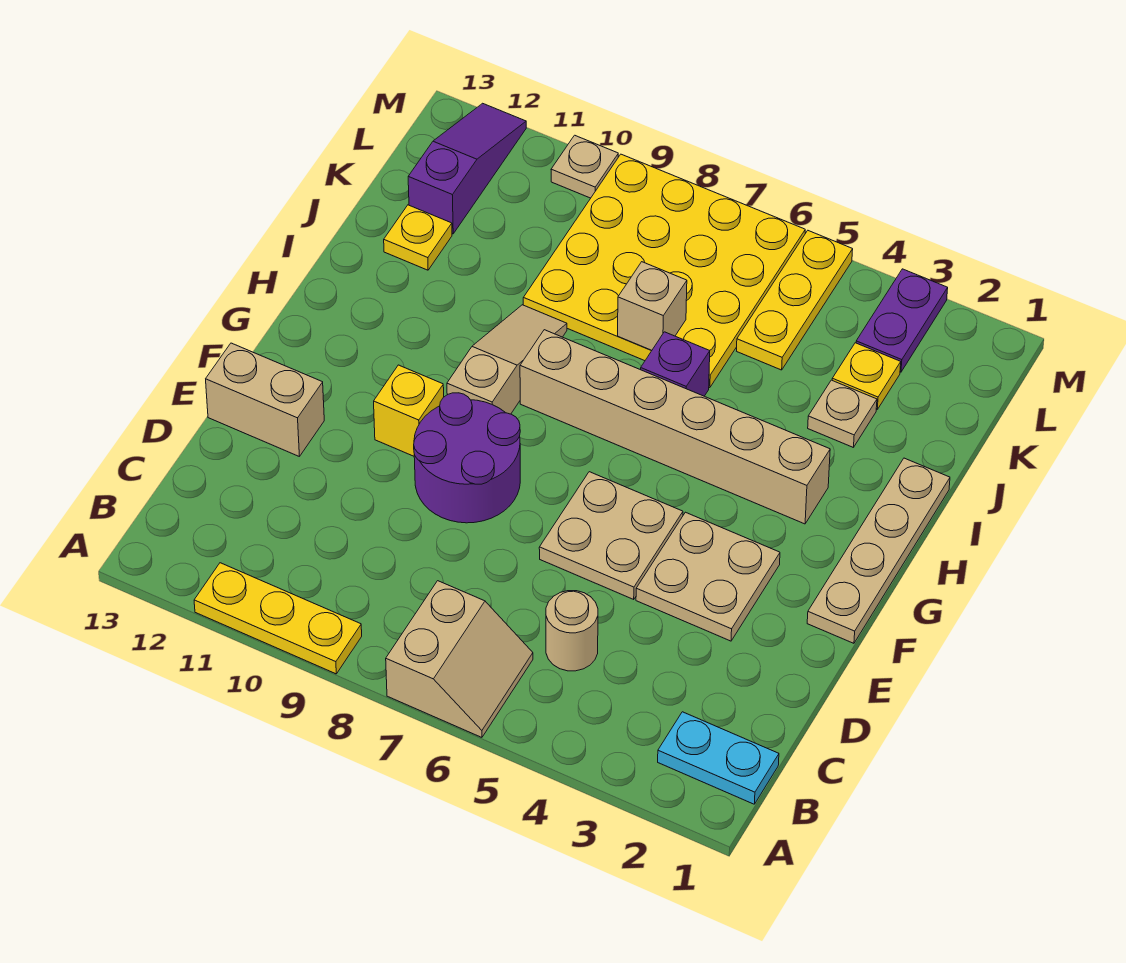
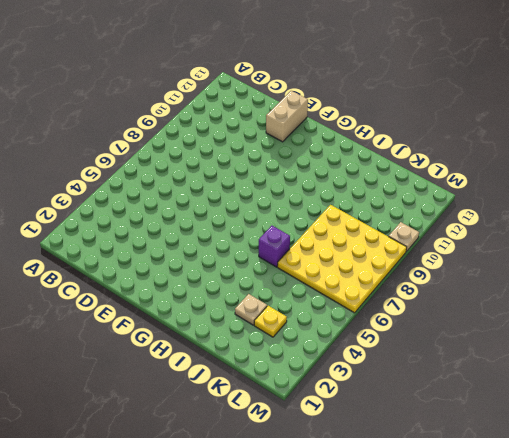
none -> tan 2x2 slope [386,581,533,737]
none -> yellow 1x3 plate [194,563,362,674]
none -> cyan 1x2 plate [658,712,779,804]

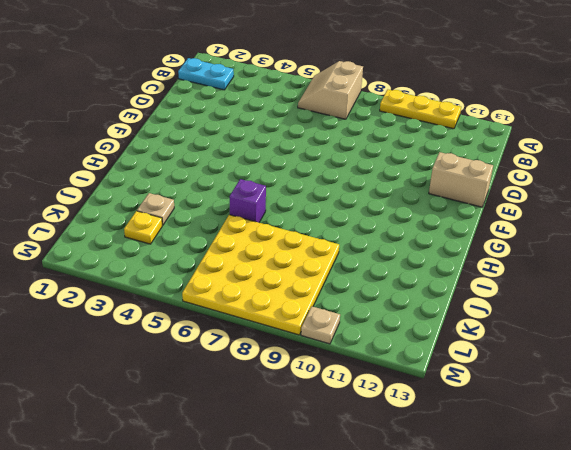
none -> tan 1x1 round brick [546,591,598,671]
none -> tan 2x2 plate [636,512,780,641]
none -> tan 2x2 plate [539,472,683,599]

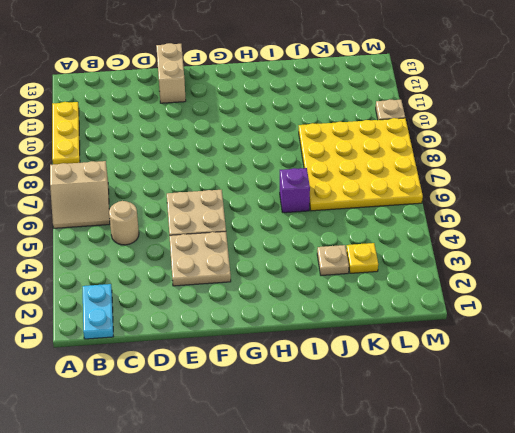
none -> purple 2x2 round brick [414,393,520,523]
none -> tan 1x4 plate [807,458,950,643]
none -> yellow 1x1 brick [374,365,444,456]

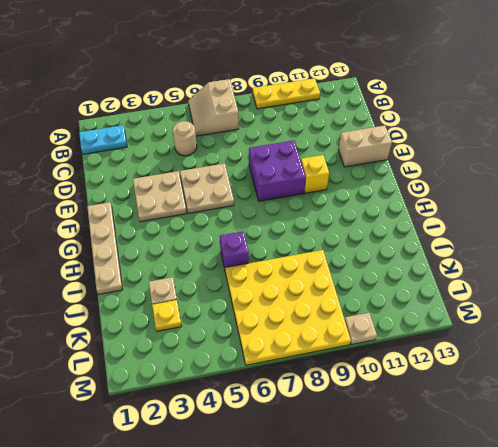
purple 2x2 brick [249,140,306,201] -> purple 2x2 round brick [414,393,520,523]
none -> tan 1x3 slope [447,305,567,414]
none -> tan 1x6 brick [520,330,830,524]
none -> yellow 1x1 plate [384,205,452,270]

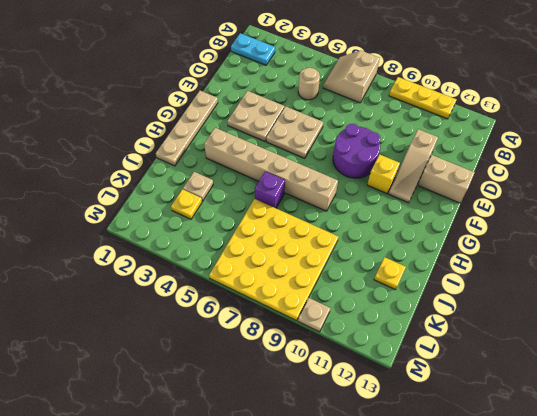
tan 1x3 slope [389,129,438,203] -> tan 1x3 slope moved to [447,305,567,414]
none -> yellow 1x3 plate [737,231,853,370]
none -> purple 1x3 slope [408,103,526,234]
none -> purple 1x2 plate [856,269,948,372]

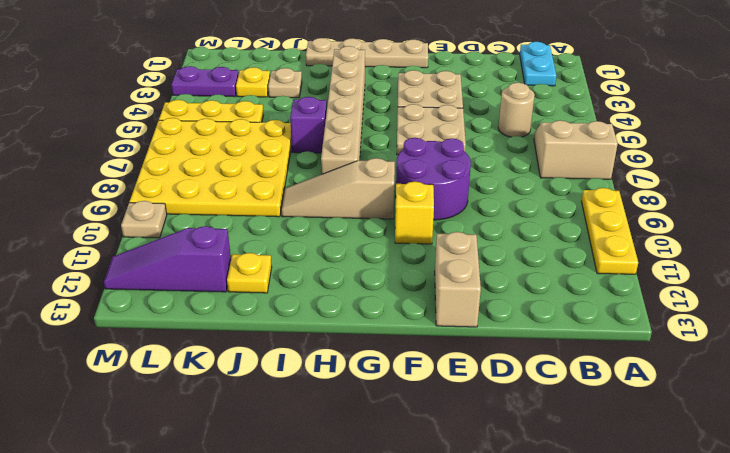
none -> tan 1x1 brick [618,262,687,350]

